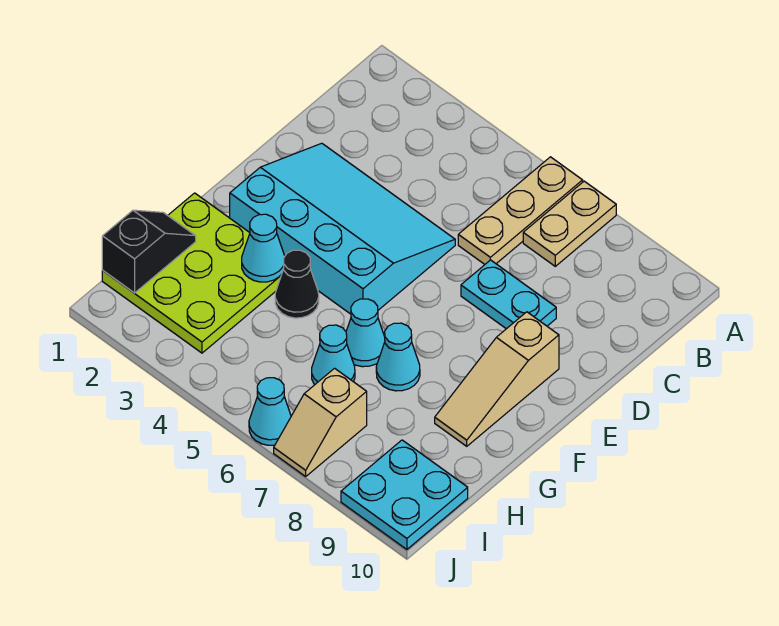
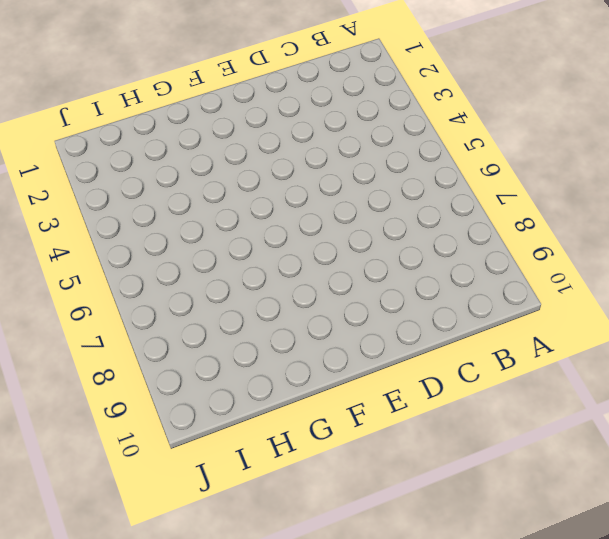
none -> tan 1x3 plate [458,157,583,264]
none -> tan 1x2 plate [523,181,616,266]
none -> cyan 3x4 slope [230,143,455,314]

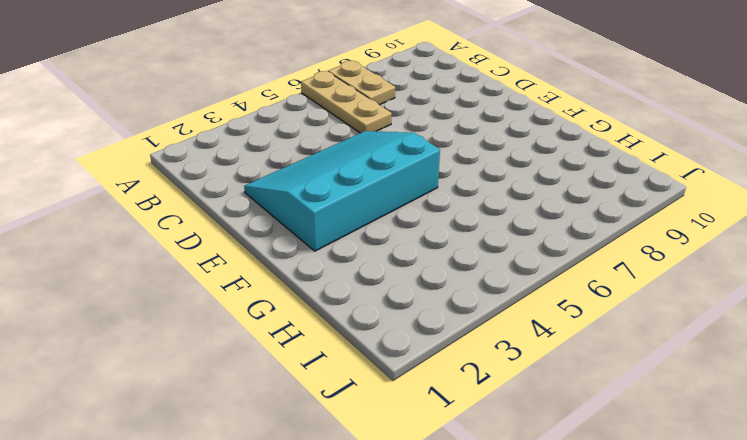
none -> cyan 1x2 plate [461,260,556,329]
none -> tan 1x3 slope [435,312,559,446]
none -> lime 3x3 plate [102,193,282,353]

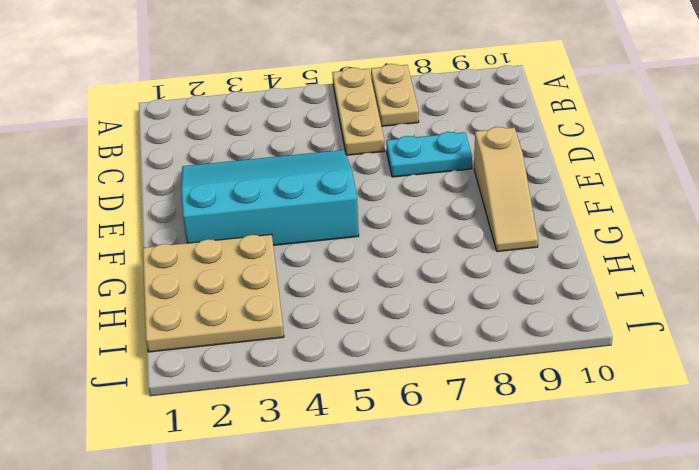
tan 3x3 plate [143,234,284,352] -> lime 3x3 plate [102,193,282,353]
none -> black 1x1 cone [275,250,319,318]
none -> cyan 1x1 cone [346,299,385,367]
none -> cyan 1x1 cone [376,323,420,391]

